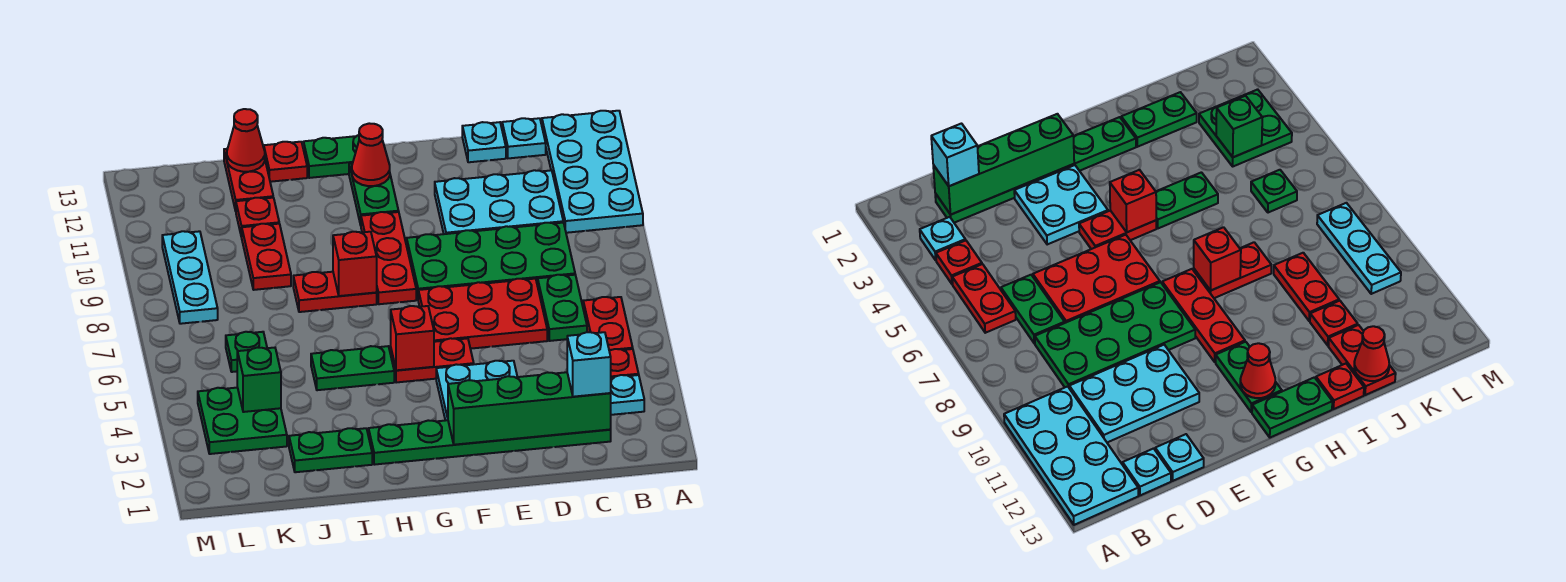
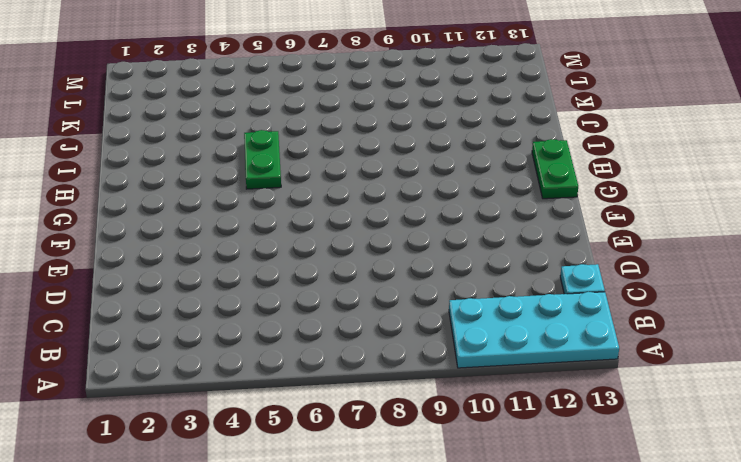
none -> cyan 1x1 plate [611,375,644,415]
none -> red 1x1 plate [609,349,639,378]
none -> red 1x2 plate [583,297,633,351]
none -> green 1x6 plate [369,420,611,465]

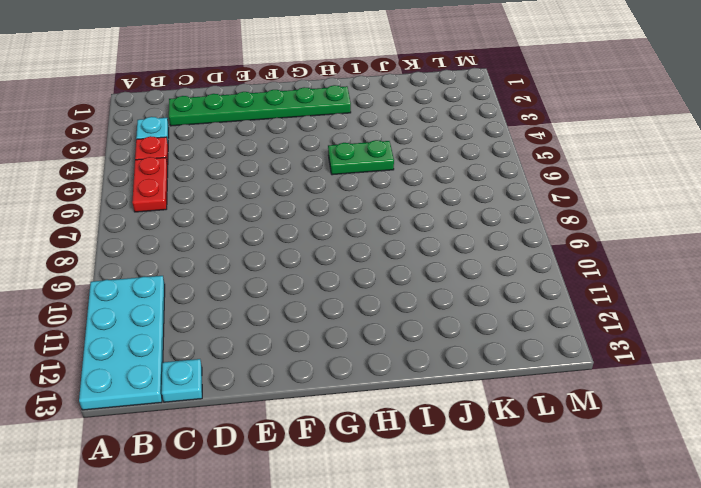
none -> green 1x2 plate [538,275,587,341]
none -> green 2x4 plate [407,223,575,298]
none -> cyan 2x3 plate [435,170,563,234]
none -> red 2x3 plate [418,279,547,349]

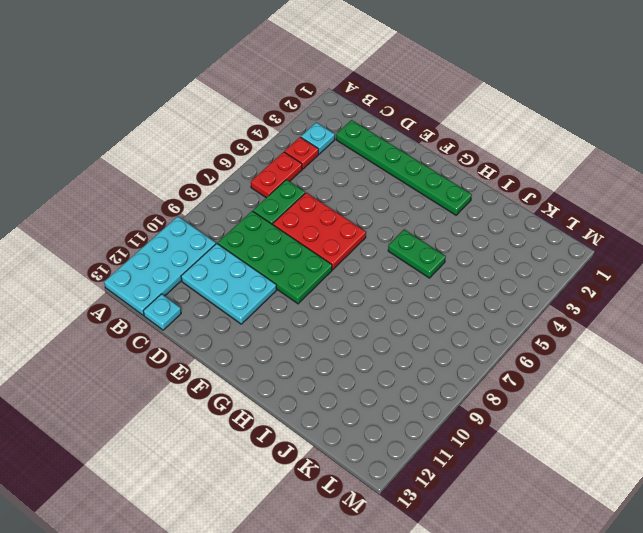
none -> cyan 1x1 plate [462,122,506,162]
none -> cyan 2x2 plate [436,361,517,420]
none -> red 1x2 plate [391,338,474,383]
none -> red 1x3 plate [361,212,416,304]

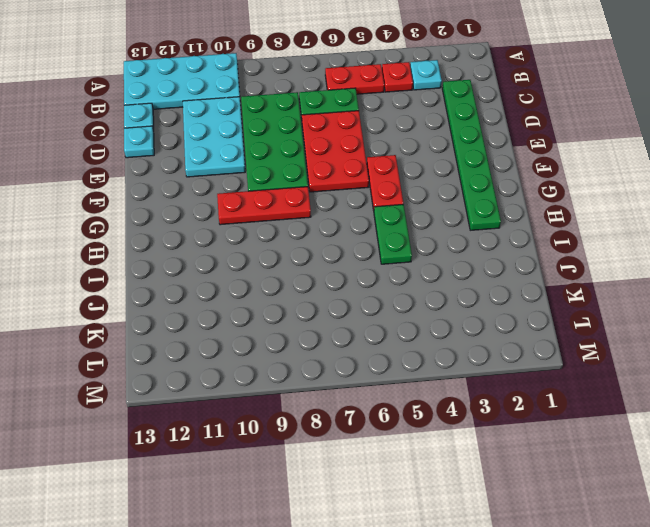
none -> cyan 2x2 plate [436,361,517,420]
none -> green 1x2 plate [349,163,399,225]
none -> green 1x2 plate [304,135,359,178]
none -> red 1x2 plate [293,272,377,312]

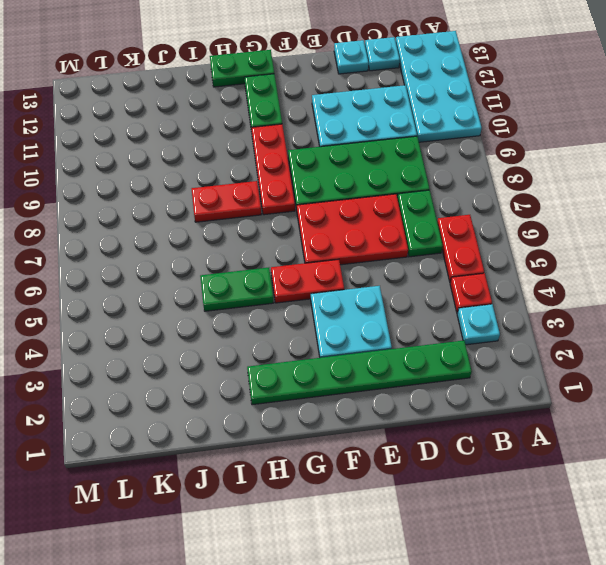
none -> green 1x2 plate [289,428,372,472]
none -> red 1x1 plate [264,142,307,182]
none -> red 1x2 plate [242,224,291,290]
none -> red 1x1 plate [236,198,279,237]

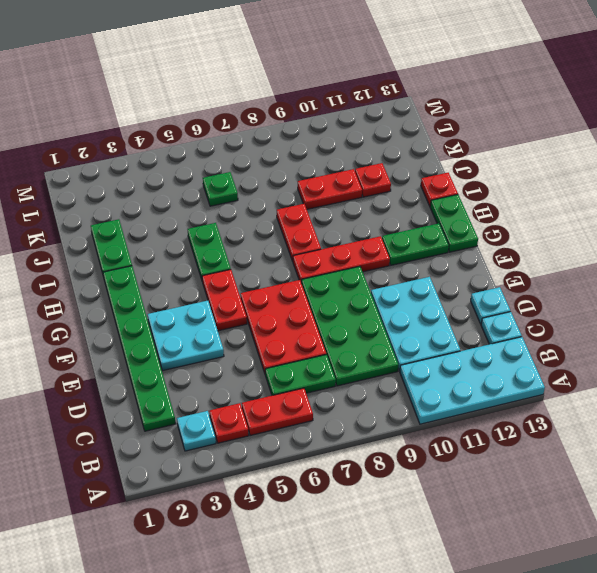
none -> red 1x2 plate [224,149,273,211]
none -> green 2x2 plate [198,388,287,454]
none -> cyan 1x3 plate [162,231,218,324]
none -> green 1x4 brick [448,372,611,445]

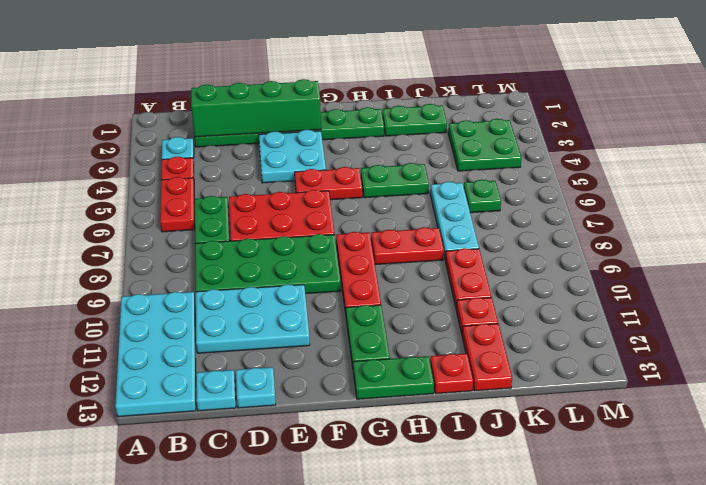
cyan 1x3 plate [430,182,479,258] -> cyan 1x3 plate moved to [162,231,218,324]
none -> red 1x1 brick [391,306,434,370]
none -> red 1x1 cone [352,123,390,186]
none -> red 1x1 brick [333,232,377,296]
none -> red 1x1 cone [227,109,265,172]

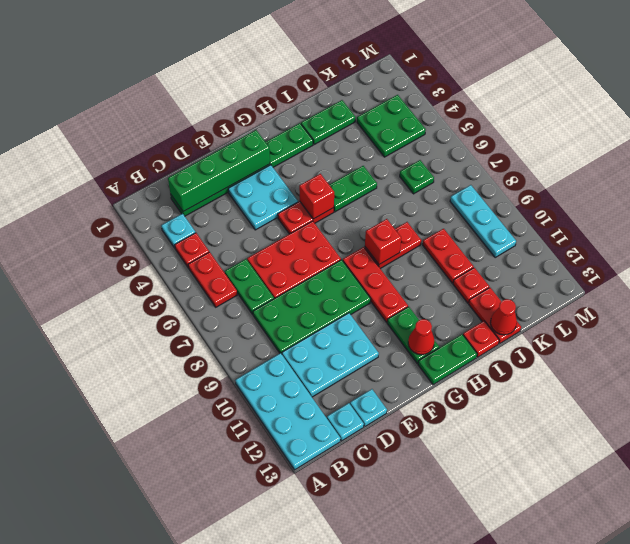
none -> green 1x1 brick [237,347,281,412]
none -> cyan 1x1 brick [567,332,611,397]

